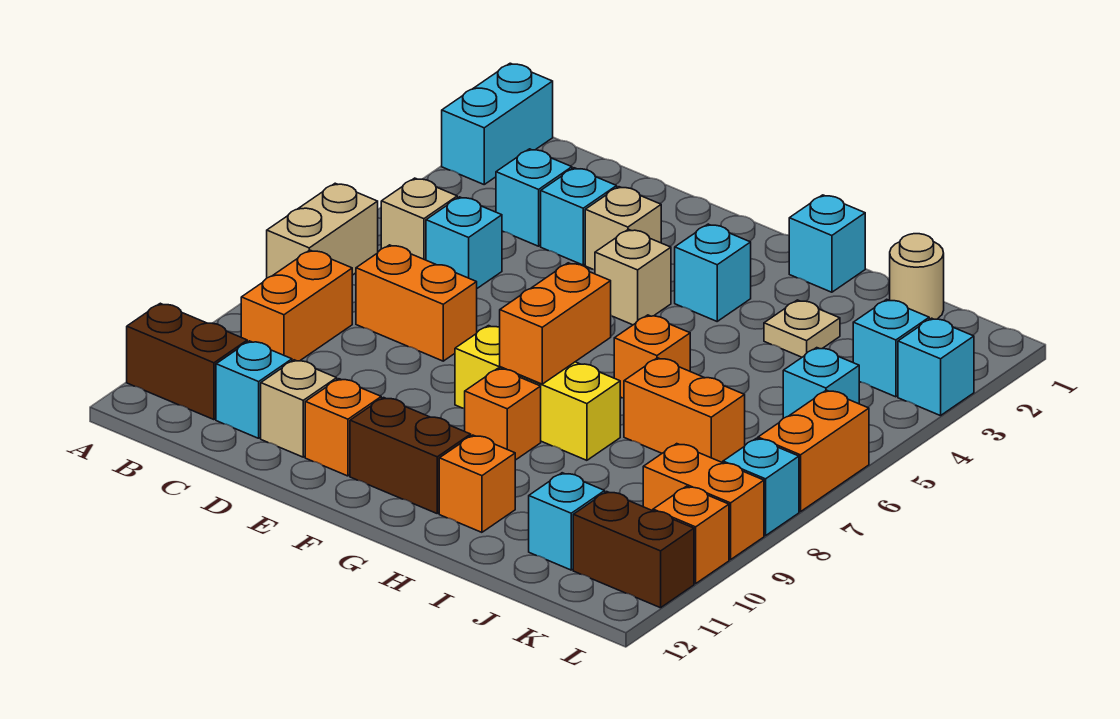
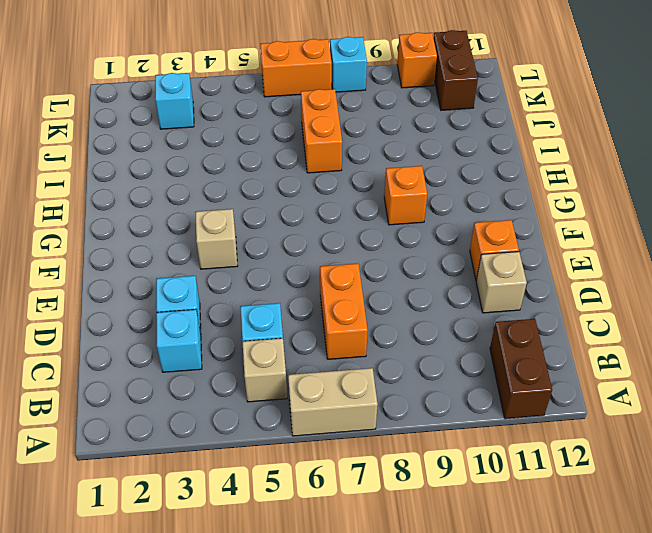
none -> cyan 1x2 brick [442,63,553,184]
none -> orange 1x2 brick [241,250,352,361]
none -> cyan 1x1 brick [216,341,292,438]
none -> tan 1x1 brick [585,187,661,270]

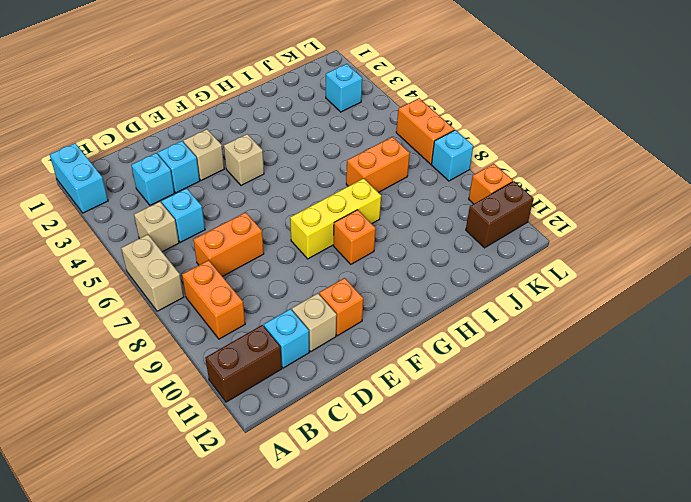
none -> brown 1x2 brick [350,398,471,513]
none -> cyan 1x1 brick [675,224,751,321]
none -> cyan 1x1 brick [789,195,865,292]
none -> orange 1x1 brick [614,315,690,398]

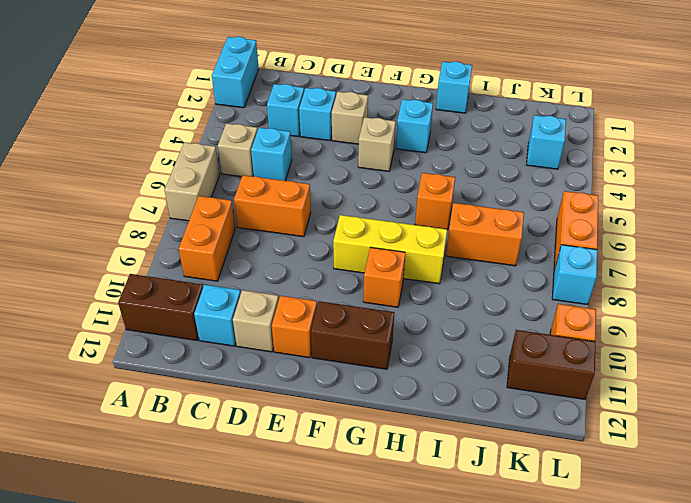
none -> orange 1x1 brick [439,435,515,532]
none -> tan 1x1 plate [764,300,840,357]
none -> tan 1x1 round brick [890,234,944,319]
none -> cyan 1x1 brick [529,473,605,570]

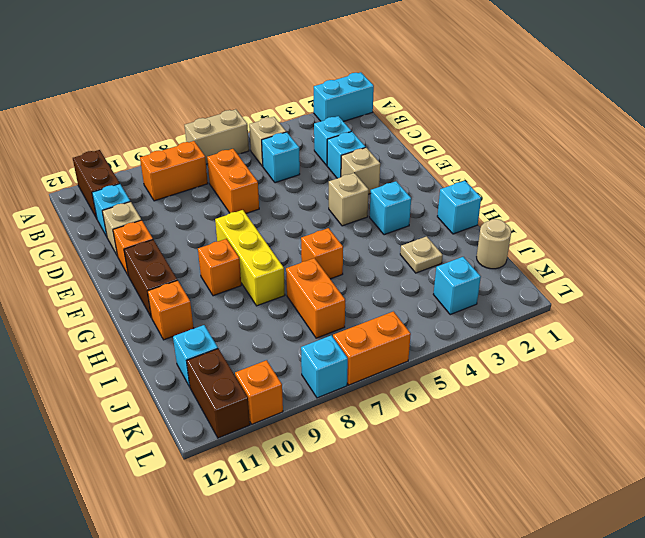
none -> cyan 1x1 brick [783,348,859,418]
none -> orange 1x2 brick [643,444,764,560]
none -> cyan 1x1 brick [898,318,974,416]
none -> orange 1x2 brick [500,263,611,384]

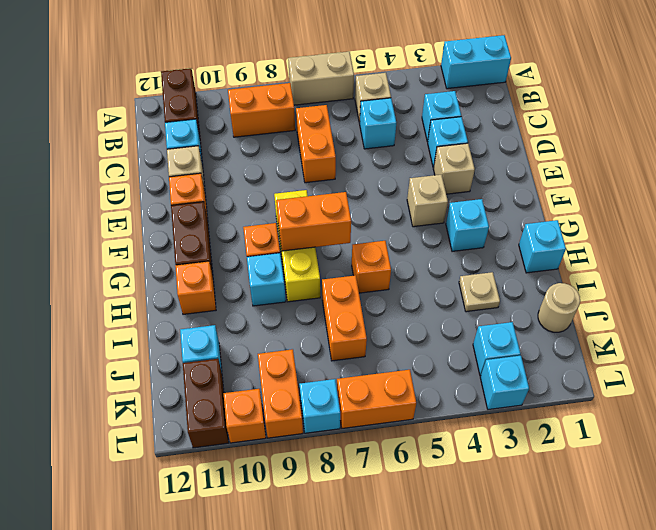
cyan 1x1 brick [247,253,286,306] -> cyan 1x1 brick moved to [783,348,859,418]

